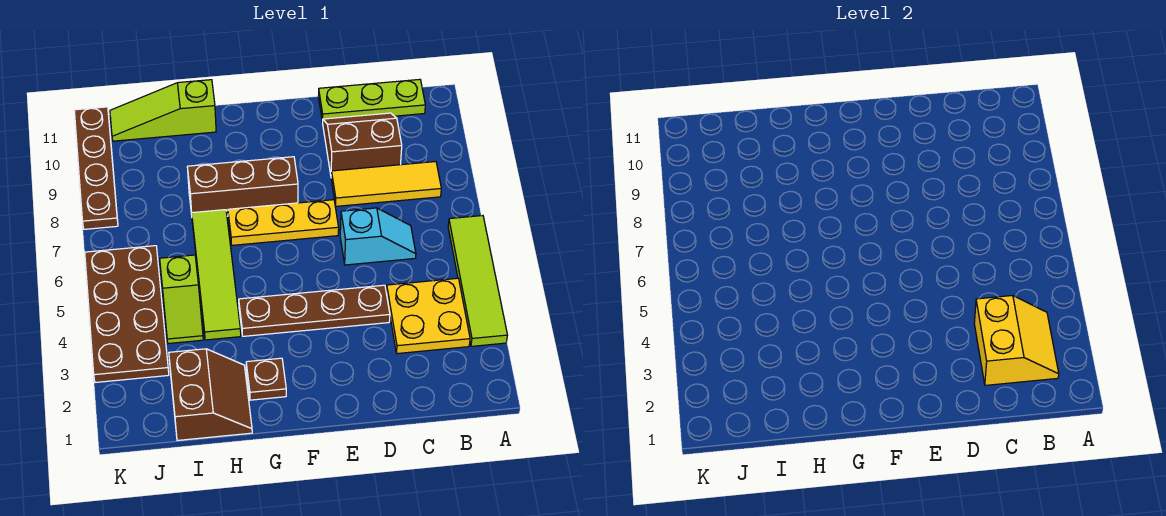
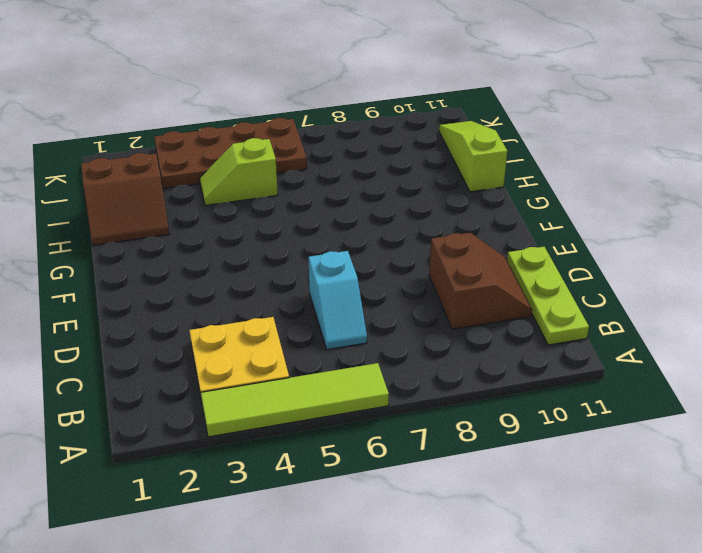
none -> yellow 1x3 tile [331,162,441,206]
none -> brown 1x4 plate [239,285,390,336]
none -> yellow 1x3 plate [228,200,339,245]

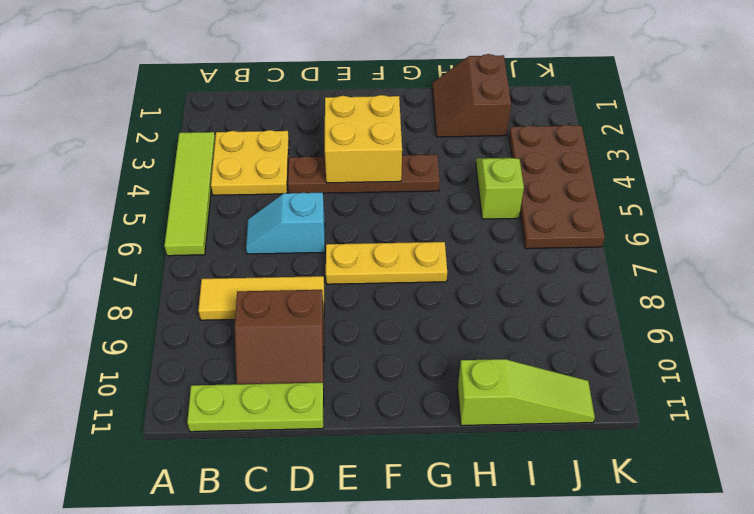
yellow 2x2 brick [325,95,402,183] -> none
none -> brown 1x3 brick [188,157,298,216]
none -> brown 1x1 plate [246,358,286,400]
none -> lime 1x4 tile [192,210,241,340]

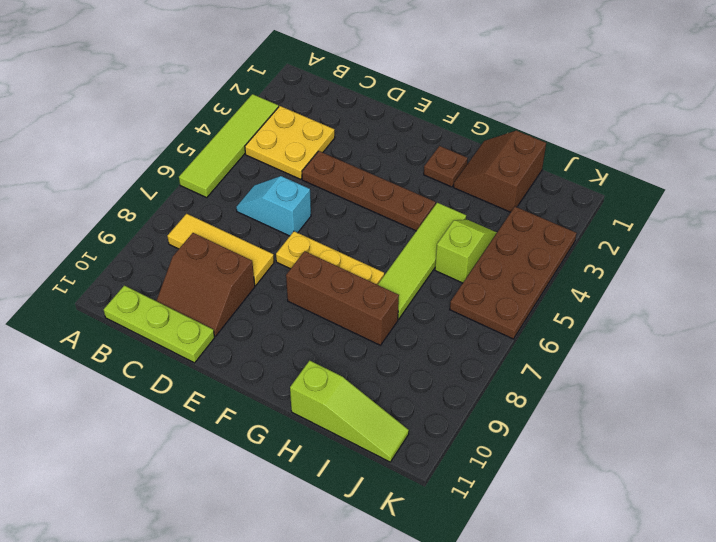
none -> brown 1x4 plate [74,107,118,229]
none -> yellow 2x2 slope [974,296,1059,385]

